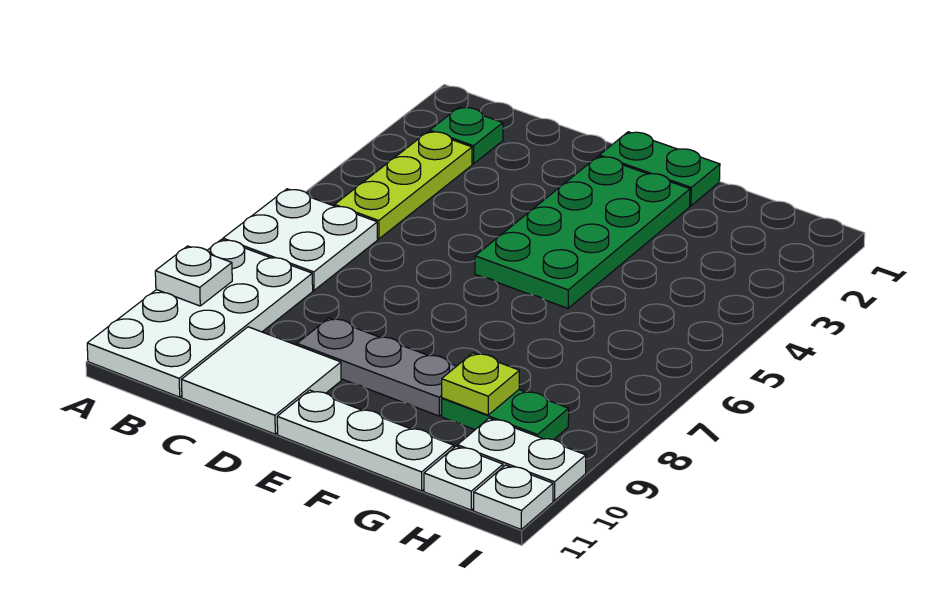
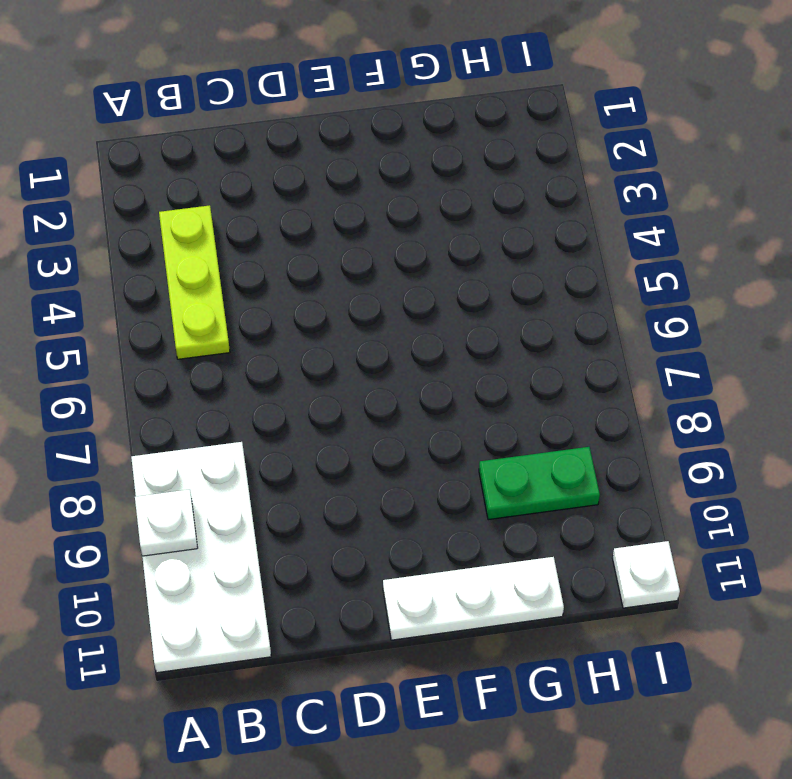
none -> white 2x2 plate [223,189,378,290]
none -> green 1x1 plate [430,107,503,164]
none -> white 2x2 tile [181,327,341,434]

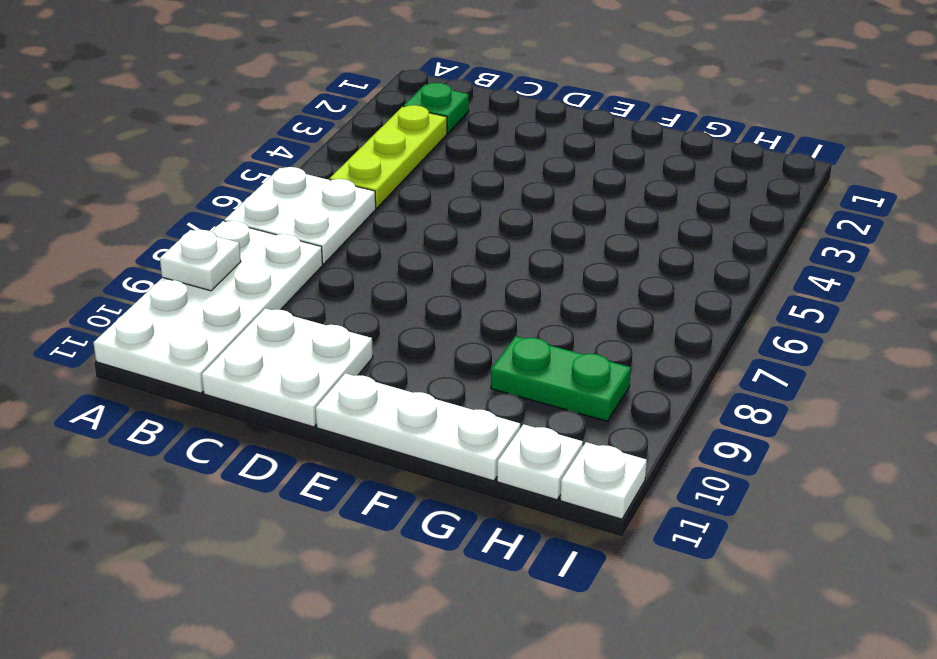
white 2x2 plate [202,308,373,427] -> white 2x2 tile [181,327,341,434]
none -> grey 1x3 plate [297,318,456,416]
none -> green 1x2 plate [599,132,720,206]
none -> green 2x4 plate [475,156,690,308]

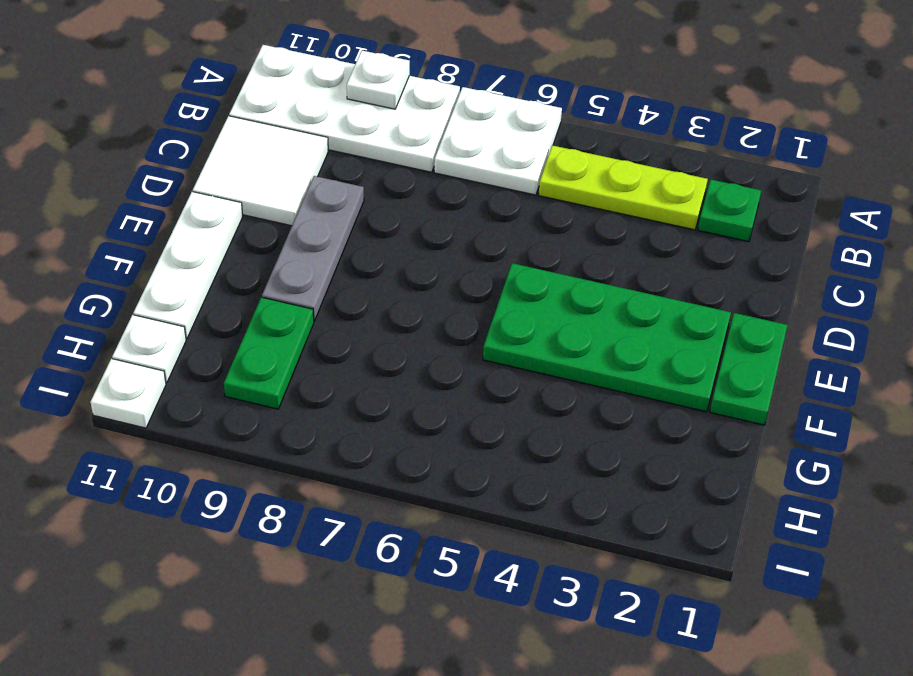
none -> white 1x2 plate [458,418,586,501]
none -> lime 1x1 plate [442,353,519,415]

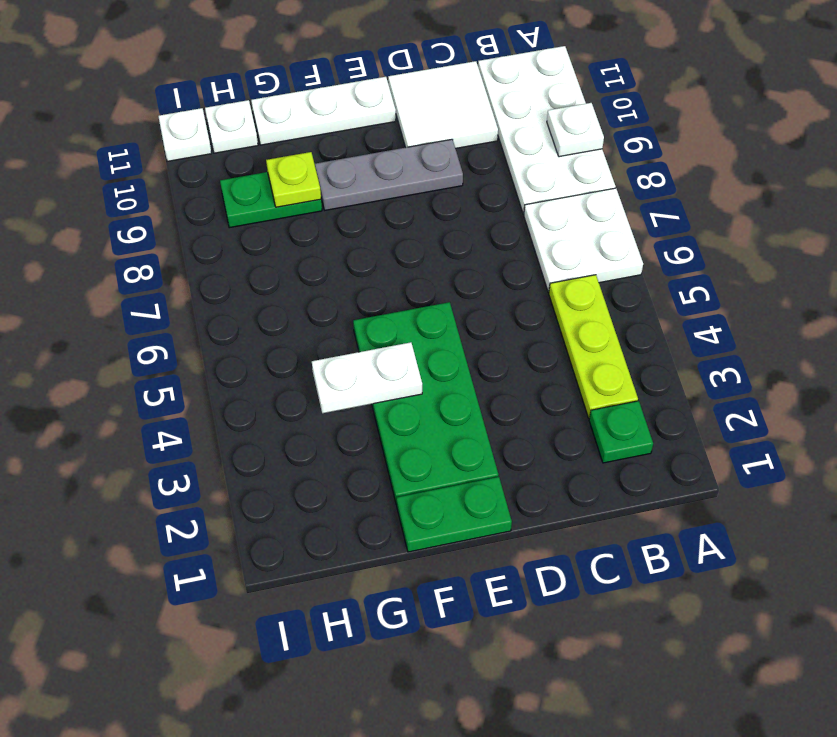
white 1x2 plate [312,342,422,413] -> white 1x2 plate moved to [458,418,586,501]

